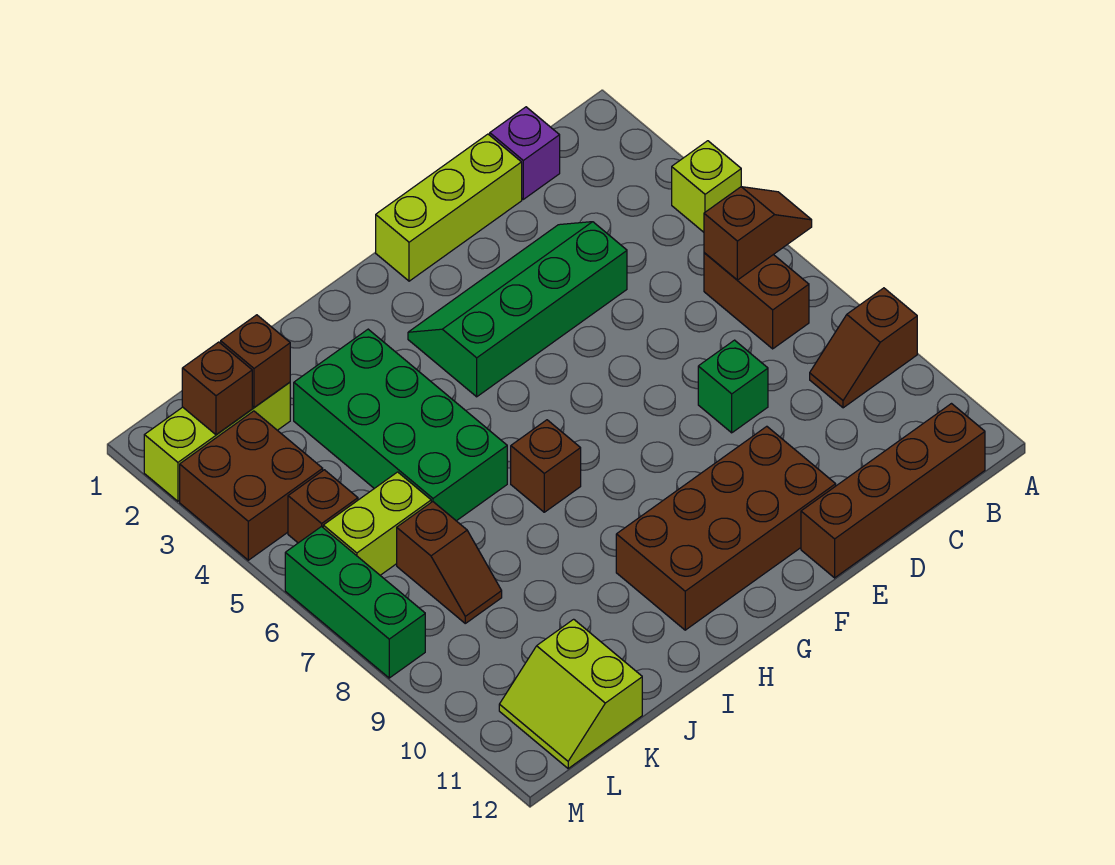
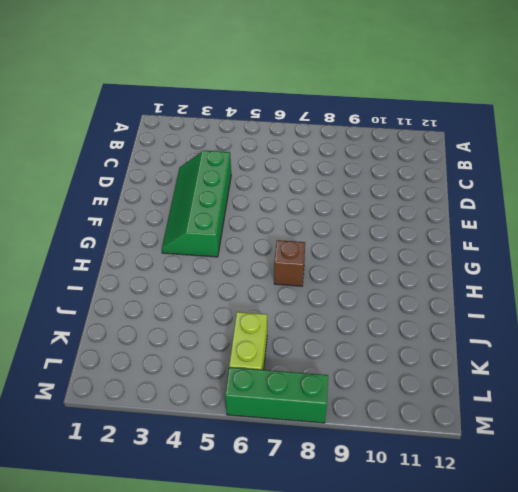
none -> lime 1x1 brick [672,141,741,232]
none -> brown 1x2 slope [810,288,917,408]
none -> brown 1x2 brick [704,253,809,349]

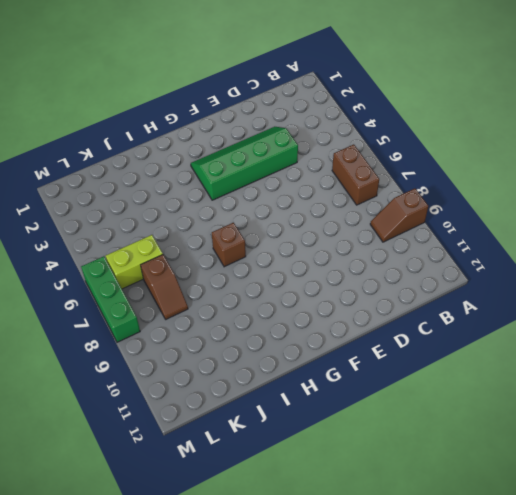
none -> lime 1x1 brick [672,141,741,232]
none -> brown 1x4 brick [801,404,985,578]
none -> purple 1x1 brick [490,107,560,199]

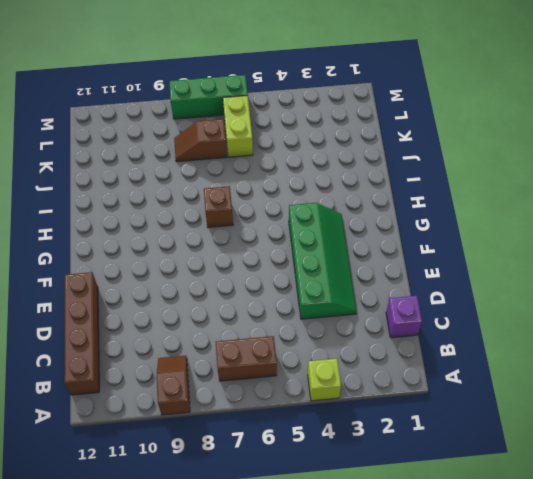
none -> lime 1x3 brick [376,134,522,281]
none -> green 1x1 brick [698,340,768,433]
none -> brown 2x4 brick [616,426,836,630]

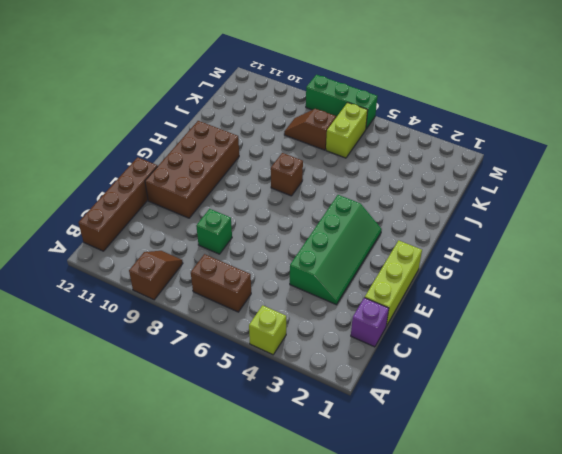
none -> green 2x4 brick [294,329,507,521]
none -> lime 1x3 brick [144,382,290,501]
none -> lime 2x2 slope [499,619,642,768]

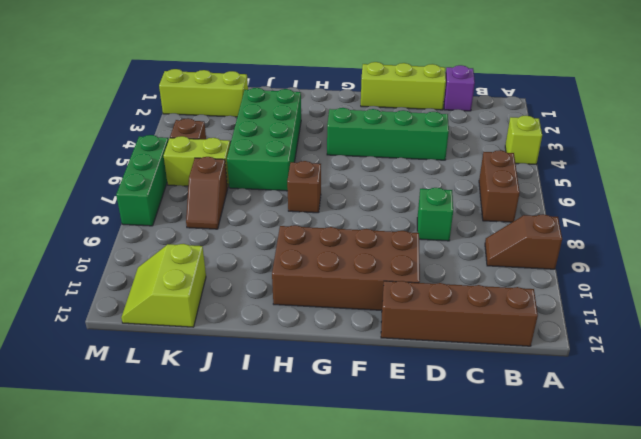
none -> brown 2x2 brick [180,411,323,560]
none -> brown 1x2 slope [704,187,812,280]
none -> brown 1x1 brick [221,315,290,407]

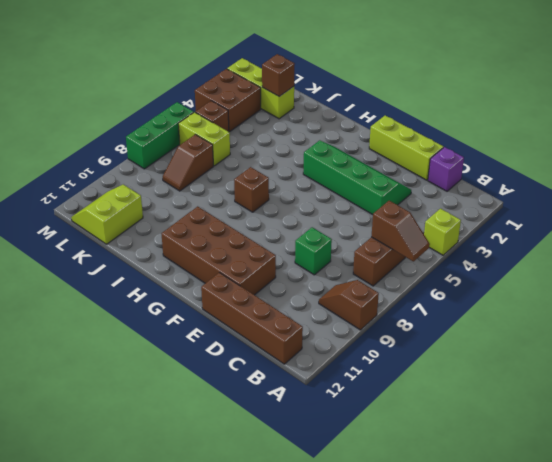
none -> green 2x4 brick [294,329,507,521]
none -> brown 1x1 brick [182,342,252,435]

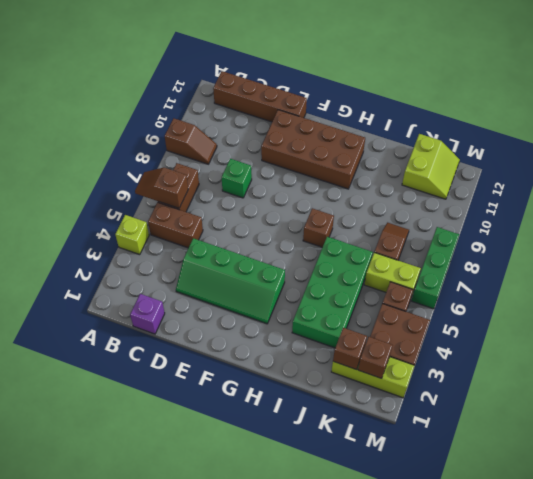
brown 1x2 brick [148,202,203,248] -> none
none -> lime 1x3 brick [376,134,522,281]

